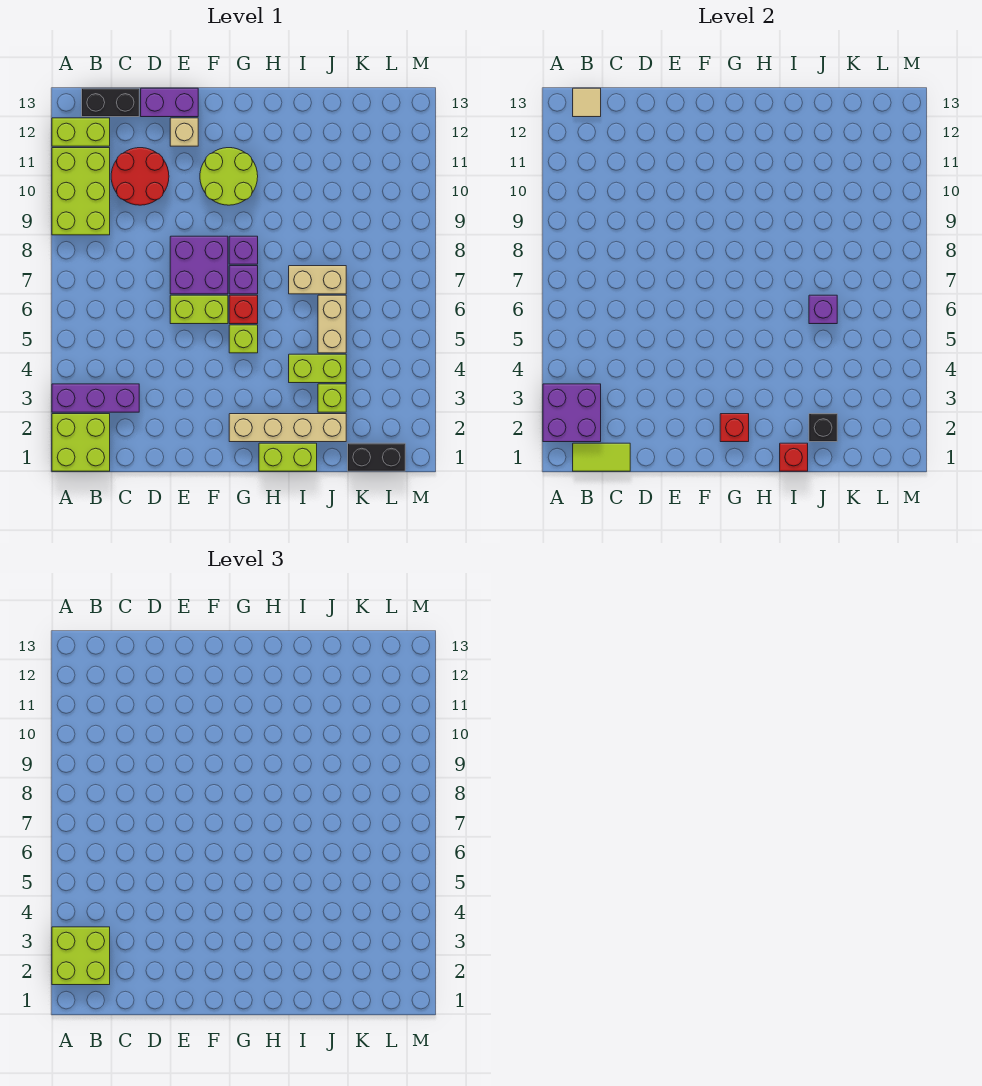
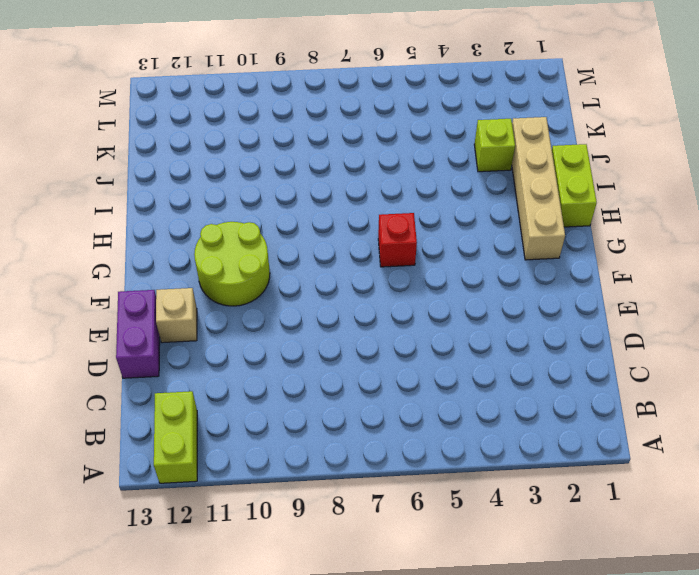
none -> lime 2x2 brick [52,414,110,471]
none -> purple 1x3 brick [52,384,139,412]
none -> lime 2x3 brick [52,148,110,235]
none -> black 1x2 brick [82,88,139,117]

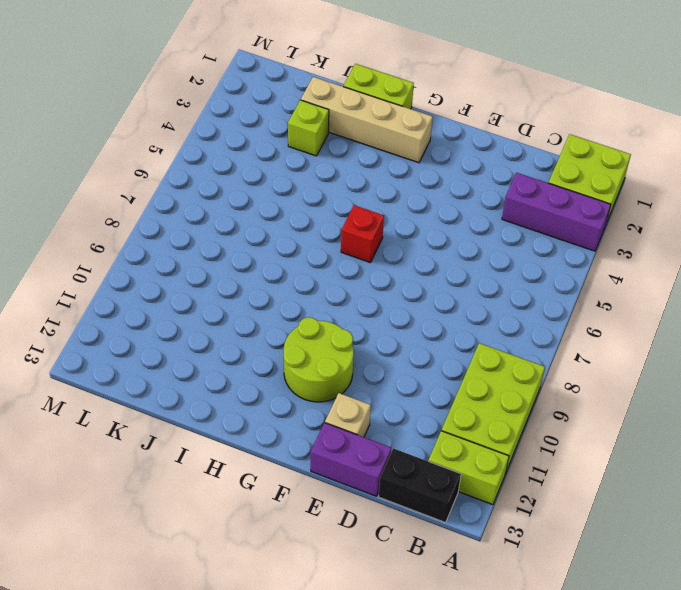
none -> red 2x2 round brick [111,148,169,205]
none -> lime 1x2 brick [170,295,228,324]
none -> purple 2x2 brick [170,236,228,294]
none -> lime 1x1 brick [229,325,258,353]

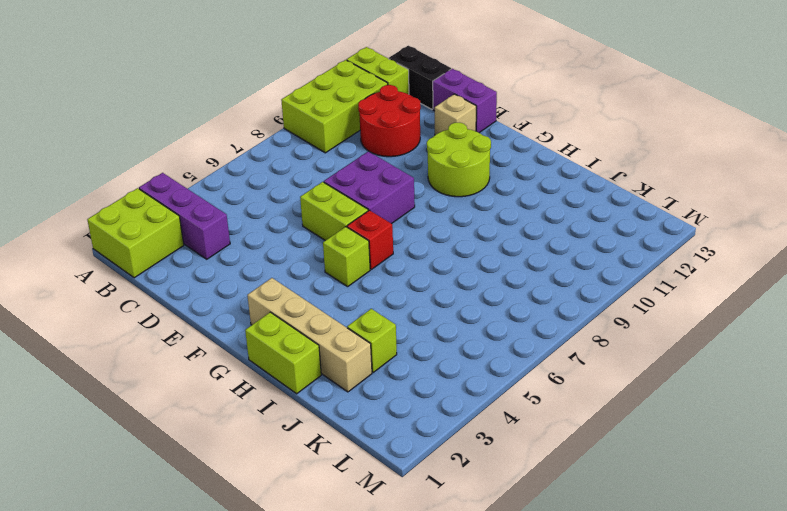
none -> purple 1x1 brick [229,266,258,294]
none -> purple 1x1 brick [229,236,258,264]
none -> lime 1x2 brick [289,354,346,383]
none -> tan 1x2 brick [289,266,346,294]

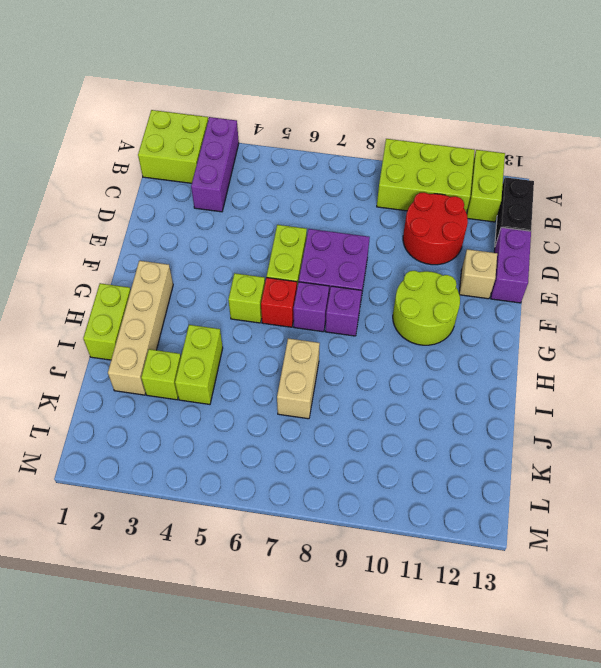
none -> tan 1x2 brick [318,295,346,353]
none -> black 1x2 brick [348,443,405,471]
none -> purple 2x2 brick [543,384,601,442]
none -> lime 1x2 tile [573,443,630,471]

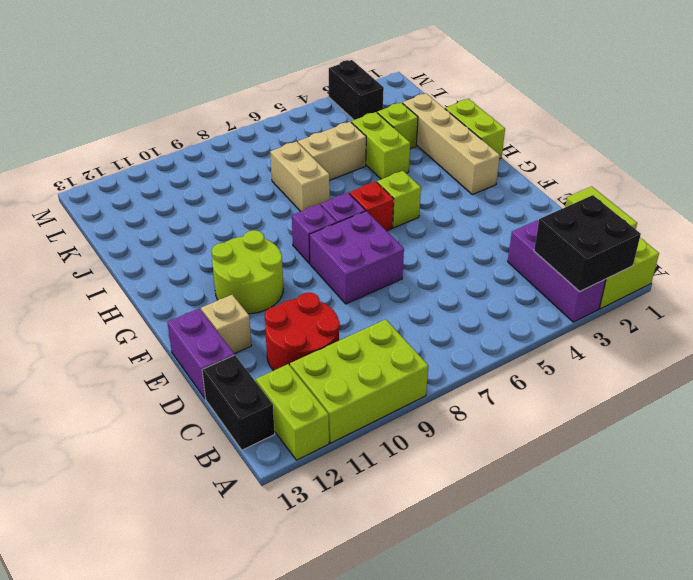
black 2x2 brick [534,195,641,292] -> purple 2x2 brick [543,384,601,442]
black 1x2 brick [329,60,384,120] -> black 1x2 brick moved to [348,443,405,471]
none -> lime 1x2 brick [170,295,228,324]
none -> tan 1x1 tile [573,88,601,117]
none -> red 1x1 brick [720,414,749,442]
none -> red 1x1 brick [780,443,808,471]

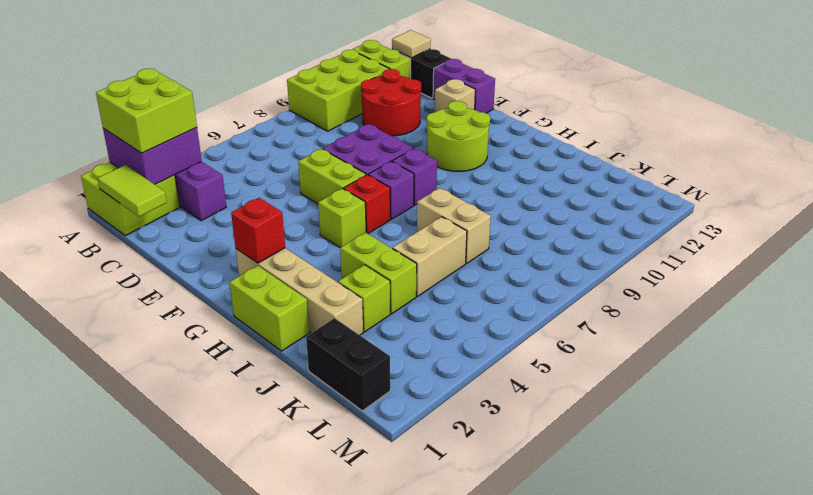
none -> red 1x1 brick [780,443,808,471]
none -> black 1x1 brick [809,414,837,442]
none -> purple 1x1 brick [809,295,837,324]

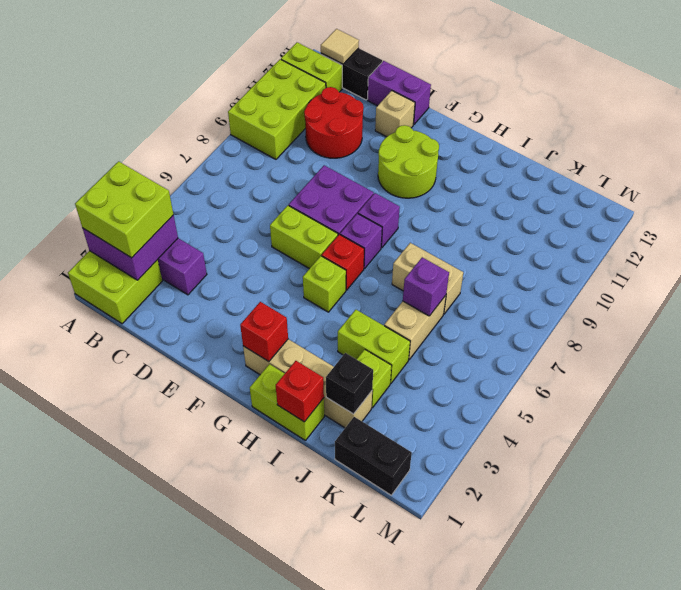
none -> lime 1x2 tile [573,443,630,471]

